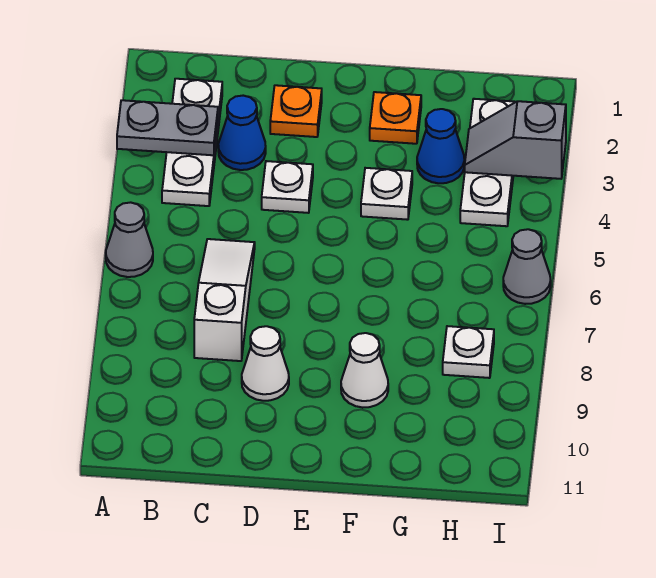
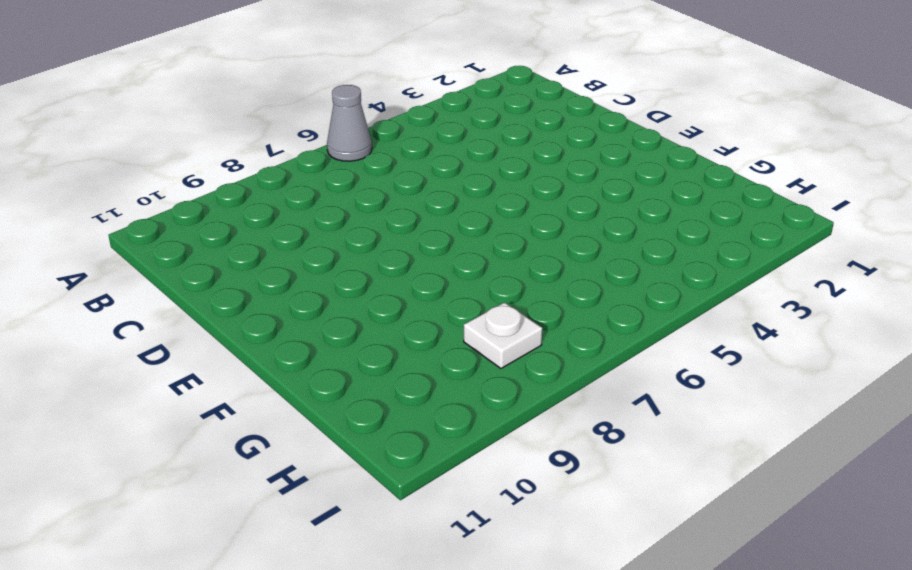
none -> white 1x3 plate [162,79,222,206]
none -> blue 1x1 cone [218,96,266,170]
none -> white 1x3 slope [194,239,255,361]

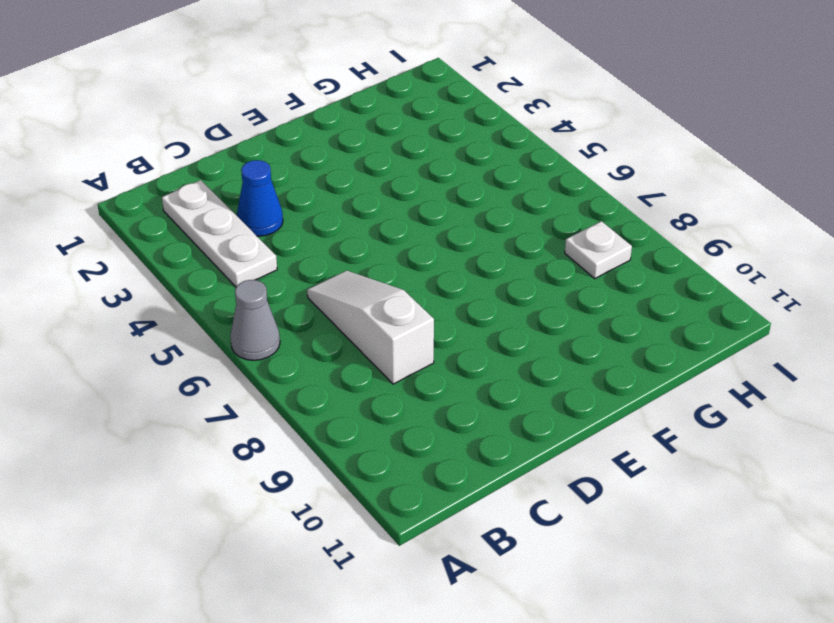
none -> orange 1x1 plate [270,85,322,137]
none -> white 1x1 plate [262,161,313,213]
none -> white 1x1 cone [242,326,289,401]

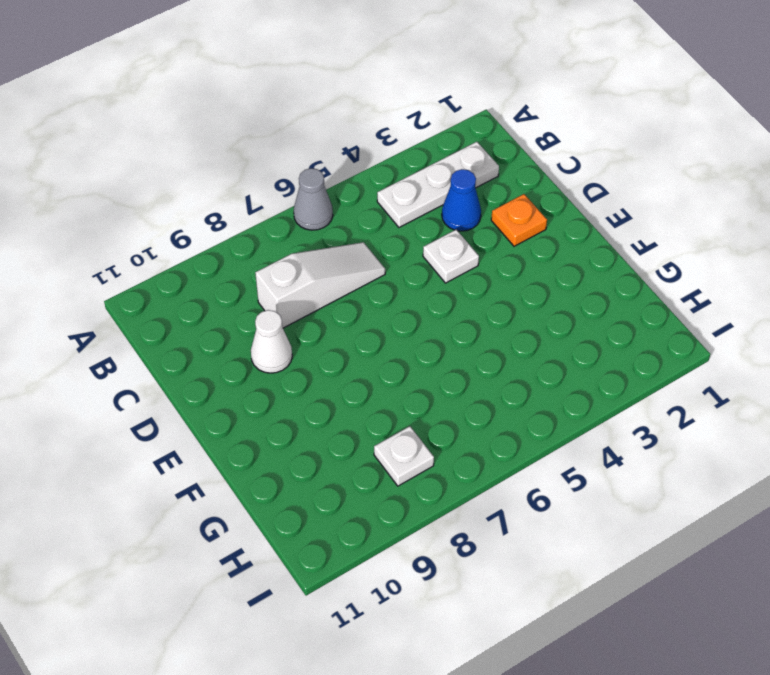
none -> orange 1x1 plate [370,92,421,144]
none -> white 1x1 plate [361,168,412,220]
none -> white 1x1 cone [341,333,388,408]

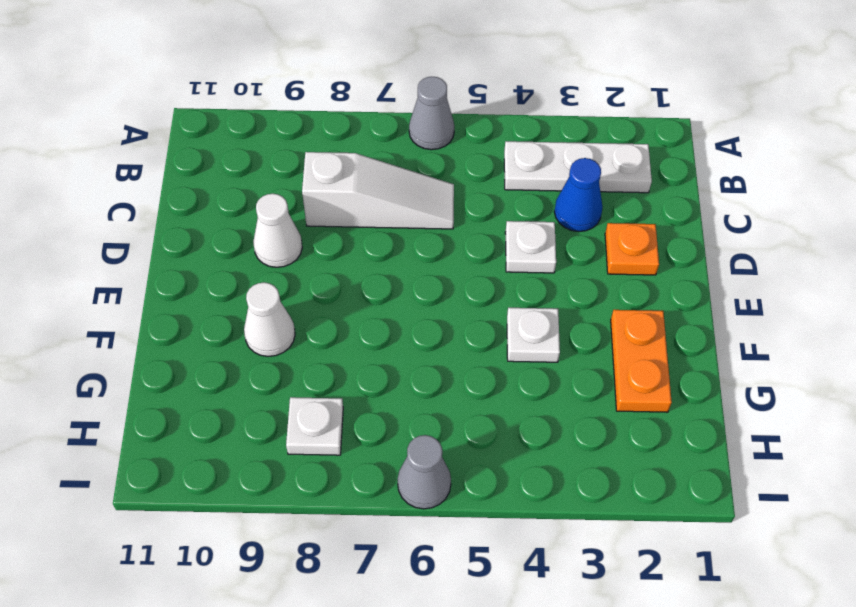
orange 1x2 plate [611,310,672,412] -> orange 1x1 plate [370,92,421,144]
none -> blue 1x1 cone [417,109,464,183]
none -> white 1x3 plate [460,99,515,226]
none -> grey 1x2 plate [117,100,218,155]

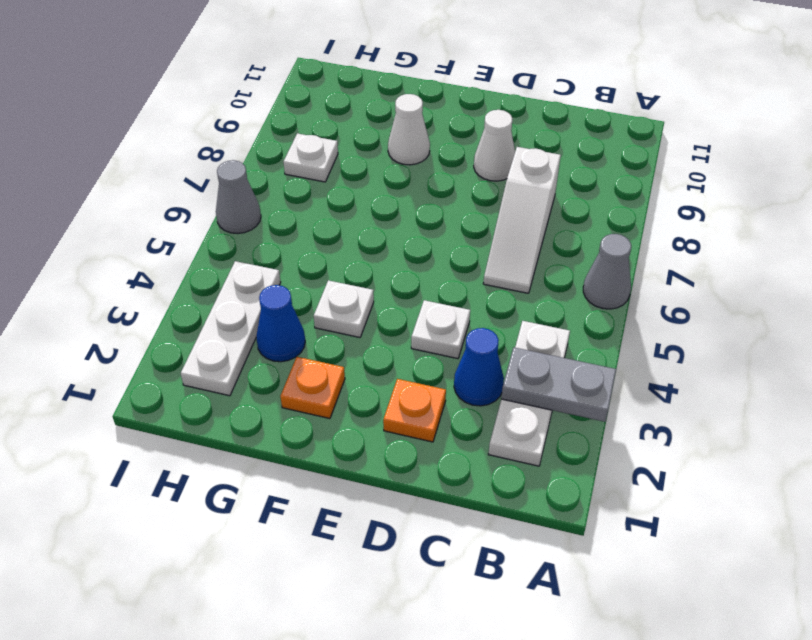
none -> grey 1x2 slope [465,101,566,179]

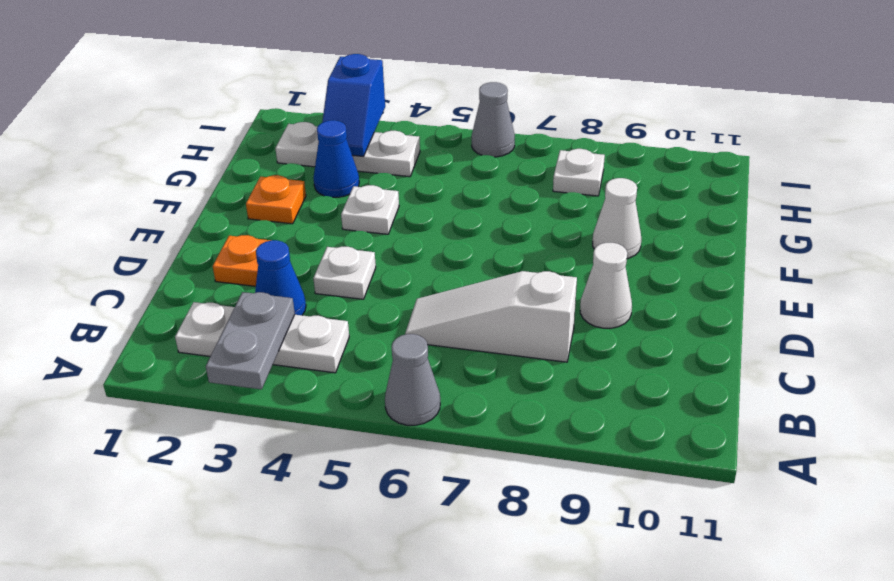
blue 1x2 slope [322,54,385,156] -> grey 1x2 slope [465,101,566,179]

